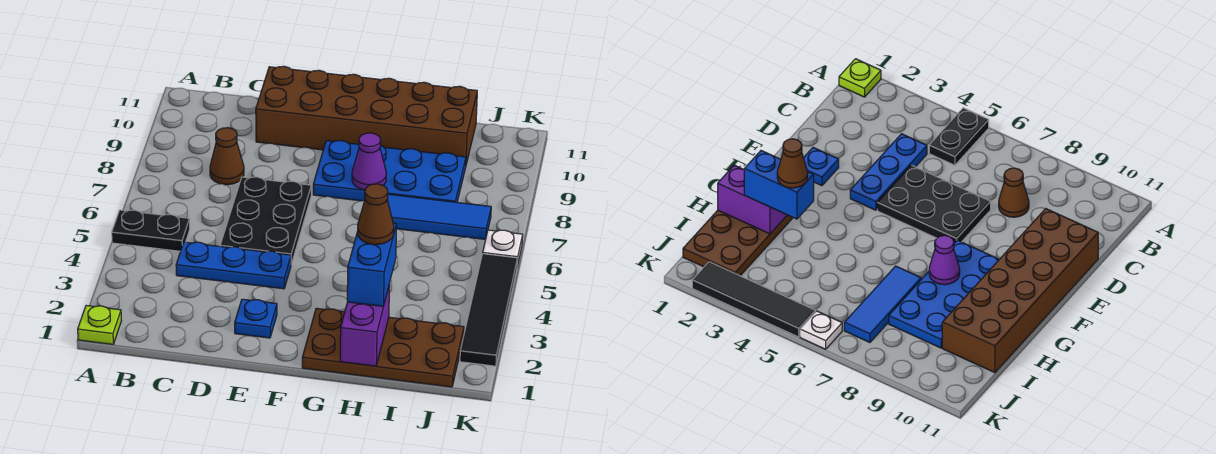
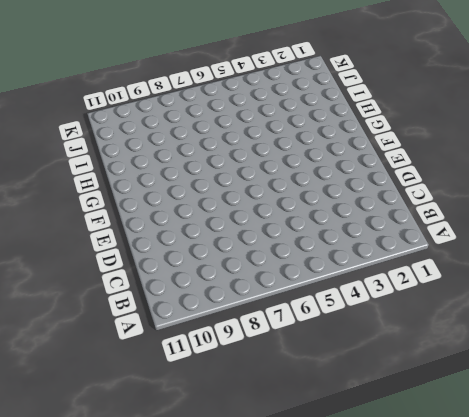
none -> lime 1x1 plate [78,306,122,344]
none -> black 1x2 plate [112,210,190,251]
none -> blue 1x3 plate [176,242,291,289]

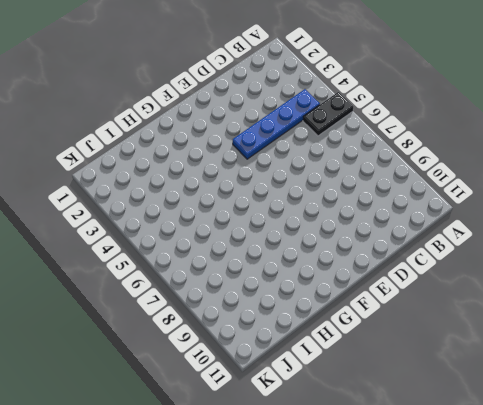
blue 1x4 plate [233,89,320,159] -> blue 1x3 plate [176,242,291,289]
none -> lime 1x1 plate [78,306,122,344]
none -> brown 1x1 cone [210,128,244,185]
none -> black 2x3 plate [220,177,311,264]

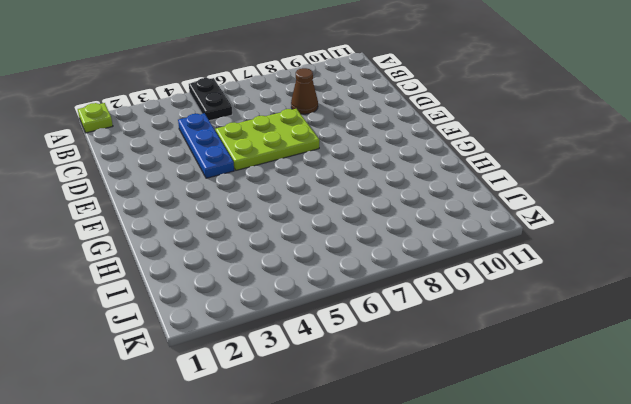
lime 2x3 plate [215,109,319,170] -> black 2x3 plate [220,177,311,264]
none -> brown 2x6 brick [256,66,477,164]
none -> blue 1x1 plate [235,299,277,338]
none -> blue 2x4 plate [313,140,466,202]

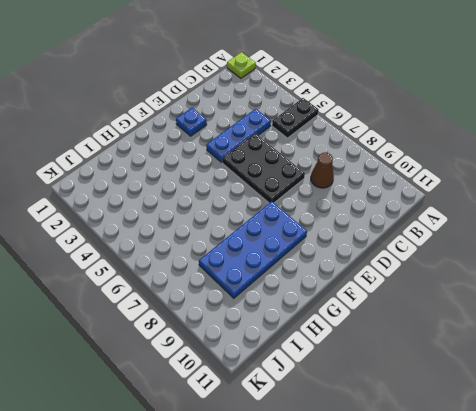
none -> brown 2x6 brick [256,66,477,164]
none -> brown 2x4 plate [302,308,464,387]
none -> blue 1x3 tile [387,194,491,240]

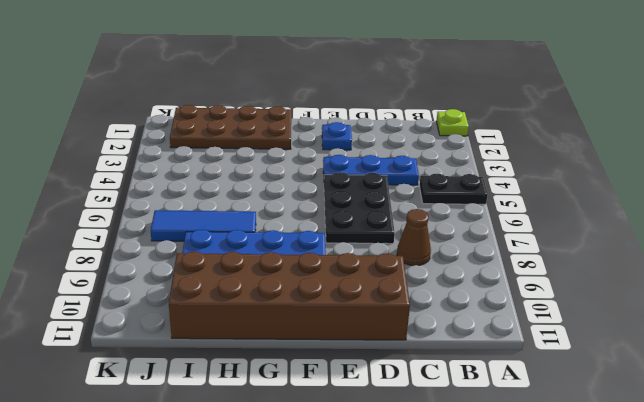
none -> black 1x4 tile [460,254,517,366]
none -> white 1x1 plate [483,230,523,266]
none -> purple 1x1 cone [352,133,386,190]

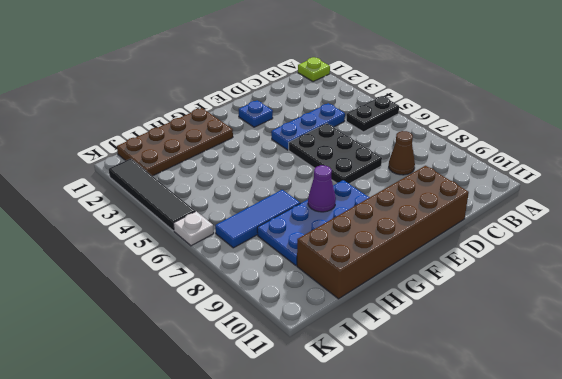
none -> purple 1x2 brick [340,284,390,366]
none -> blue 1x2 brick [347,223,397,306]
none -> brown 1x1 cone [357,184,394,244]

